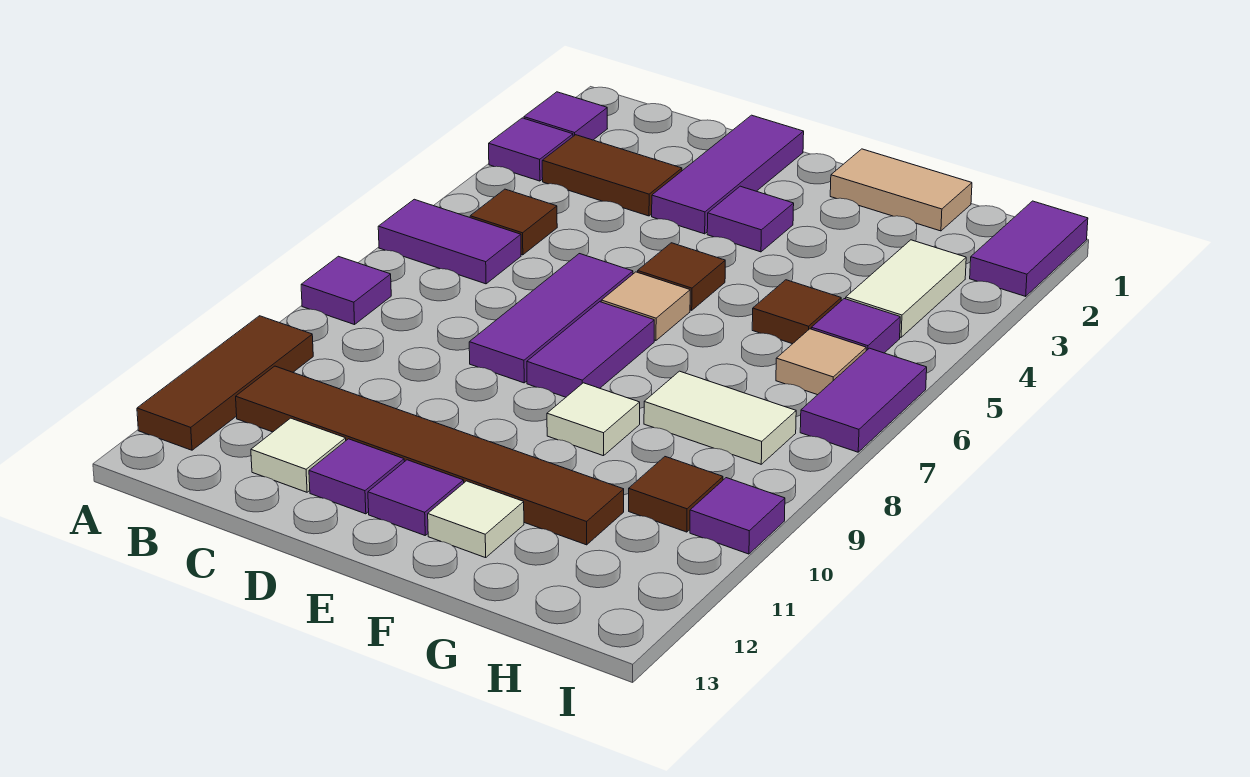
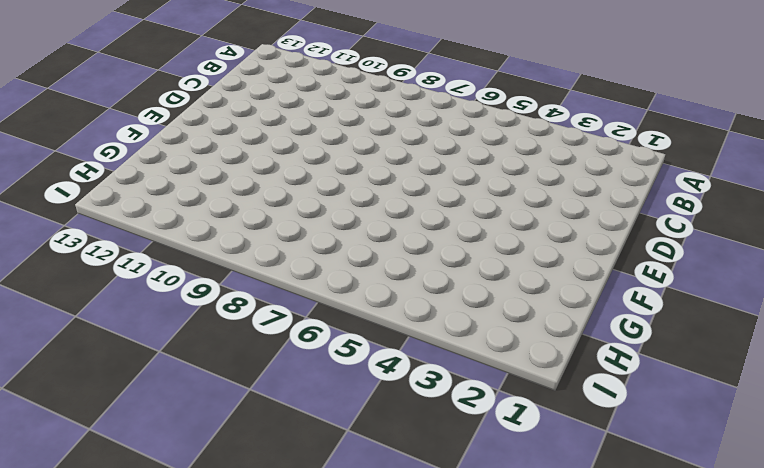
none -> purple 1x1 tile [524,92,607,140]
none -> purple 1x1 tile [489,118,573,181]
none -> purple 1x2 tile [378,199,521,284]

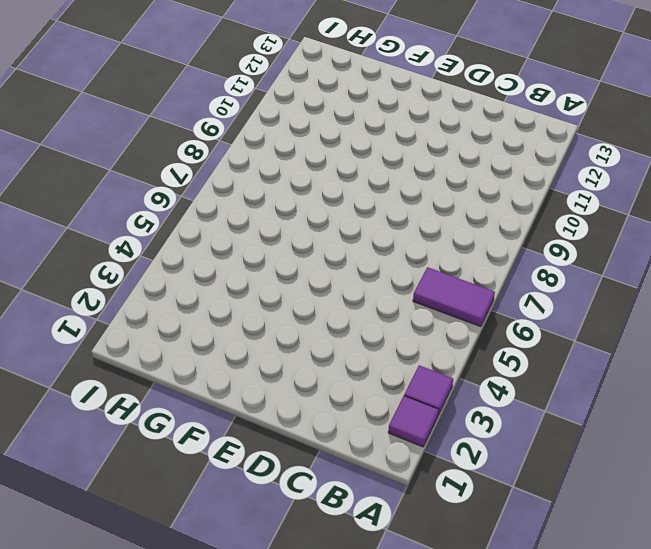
none -> purple 1x1 tile [301,256,391,325]
none -> brown 1x3 tile [137,316,313,450]
none -> brown 1x2 tile [542,135,682,216]

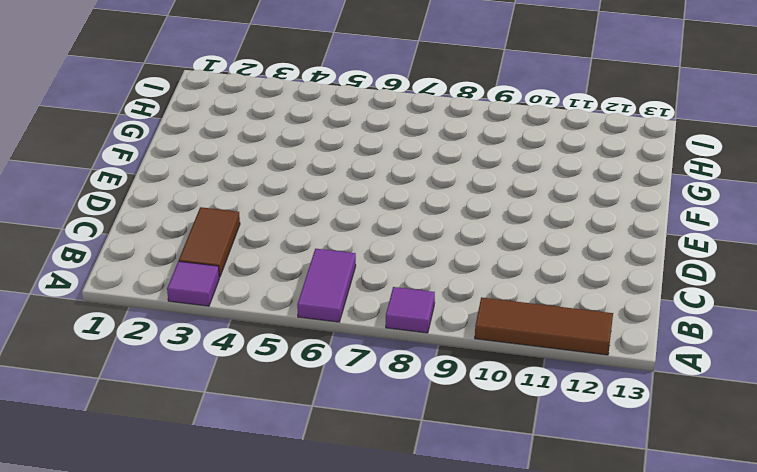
none -> purple 1x1 tile [524,92,607,140]
none -> brown 1x1 tile [470,189,557,255]
none -> brown 1x6 tile [236,366,624,545]

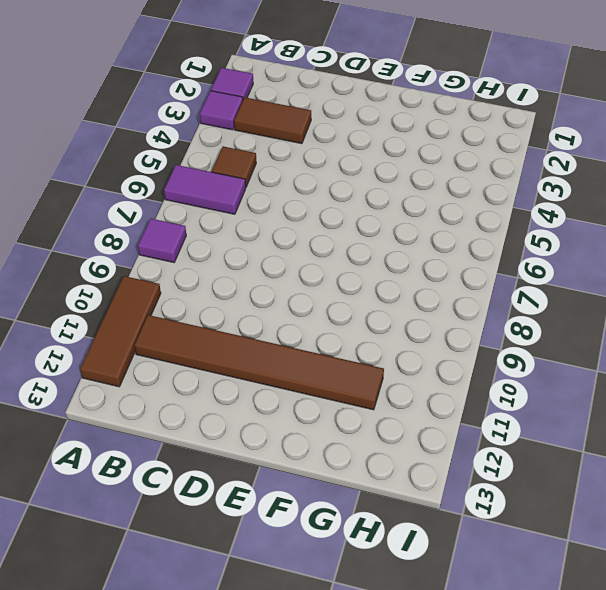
none -> white 1x1 tile [251,418,346,492]
none -> purple 1x3 tile [652,115,804,234]
none -> purple 1x3 tile [469,254,633,383]

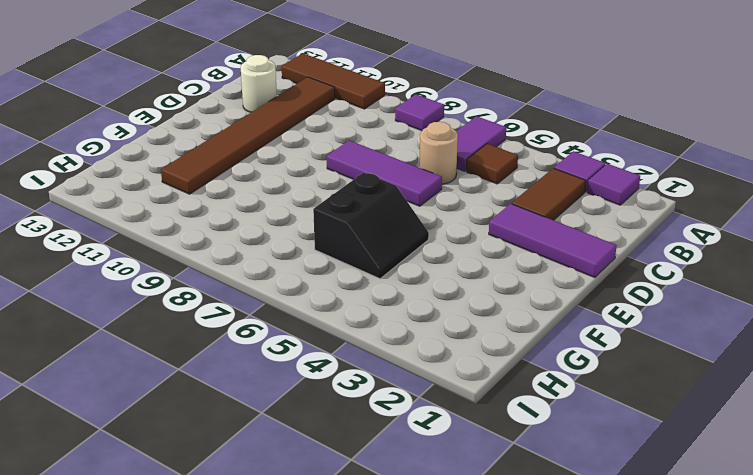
tan 1x1 round brick [420,122,458,184] -> none
white 1x1 round brick [241,55,277,112] -> white 1x1 tile [251,418,346,492]
black 2x2 slope [313,173,429,279] -> brown 1x1 tile [752,280,841,344]
none -> purple 1x1 tile [309,439,404,514]
none -> purple 1x1 tile [707,186,794,252]
none -> brown 1x1 tile [638,243,725,310]

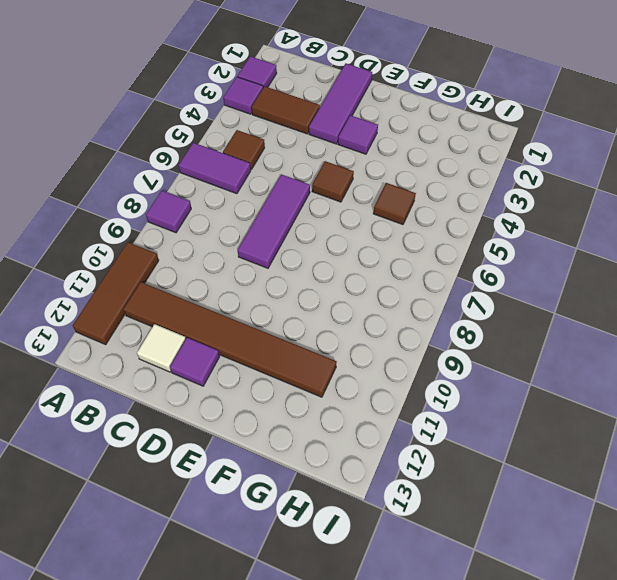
none -> tan 1x1 tile [601,272,690,341]
none -> purple 1x2 tile [527,302,654,397]
none -> purple 1x1 tile [368,460,464,535]

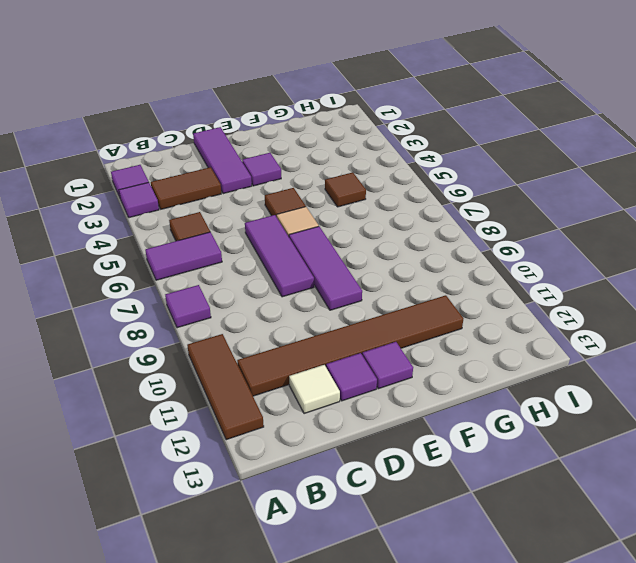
purple 1x3 tile [289,226,362,310] -> purple 1x2 tile [527,302,654,397]
none -> tan 1x2 tile [830,149,972,231]
none -> white 1x1 tile [547,383,640,456]
none -> white 1x1 tile [428,481,524,558]

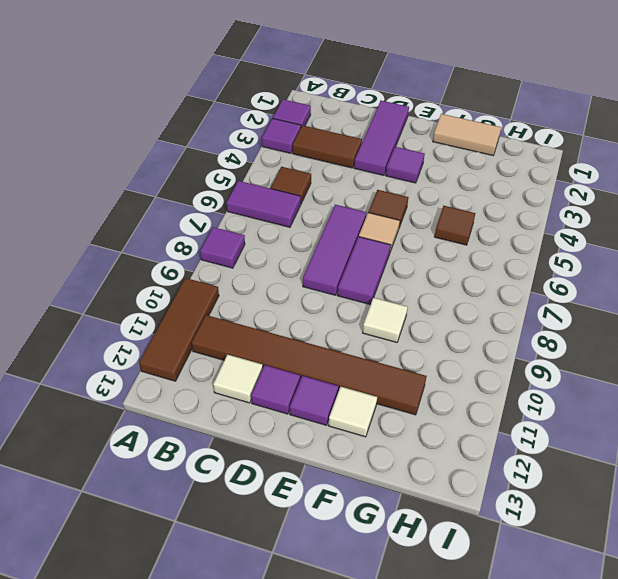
none -> white 1x2 tile [644,371,796,464]
none -> white 1x2 tile [846,240,966,337]
none -> purple 1x1 tile [811,299,900,353]

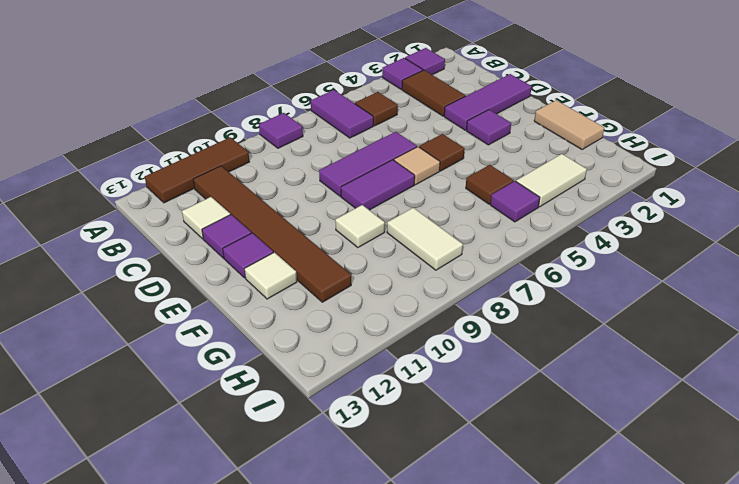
none -> tan 1x1 tile [776,329,866,395]
none -> brown 1x1 tile [629,457,723,532]
none -> purple 1x2 tile [970,201,1088,296]

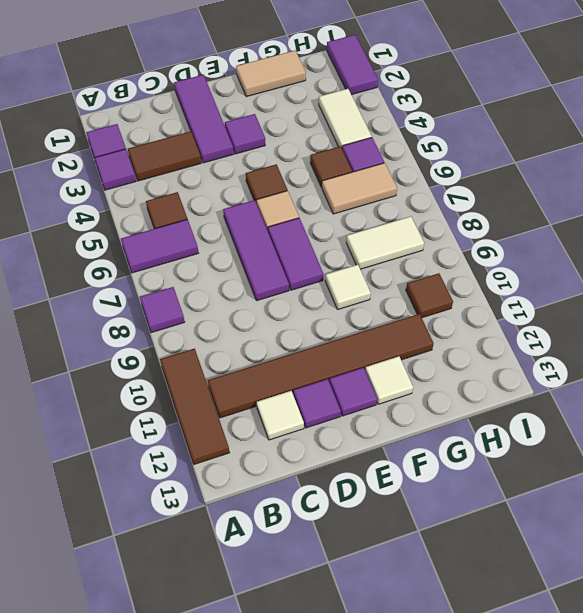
tan 1x2 tile [322,163,397,214] -> tan 1x1 tile [776,329,866,395]
none -> purple 1x2 tile [800,348,927,452]
none -> purple 1x1 tile [690,478,785,554]

